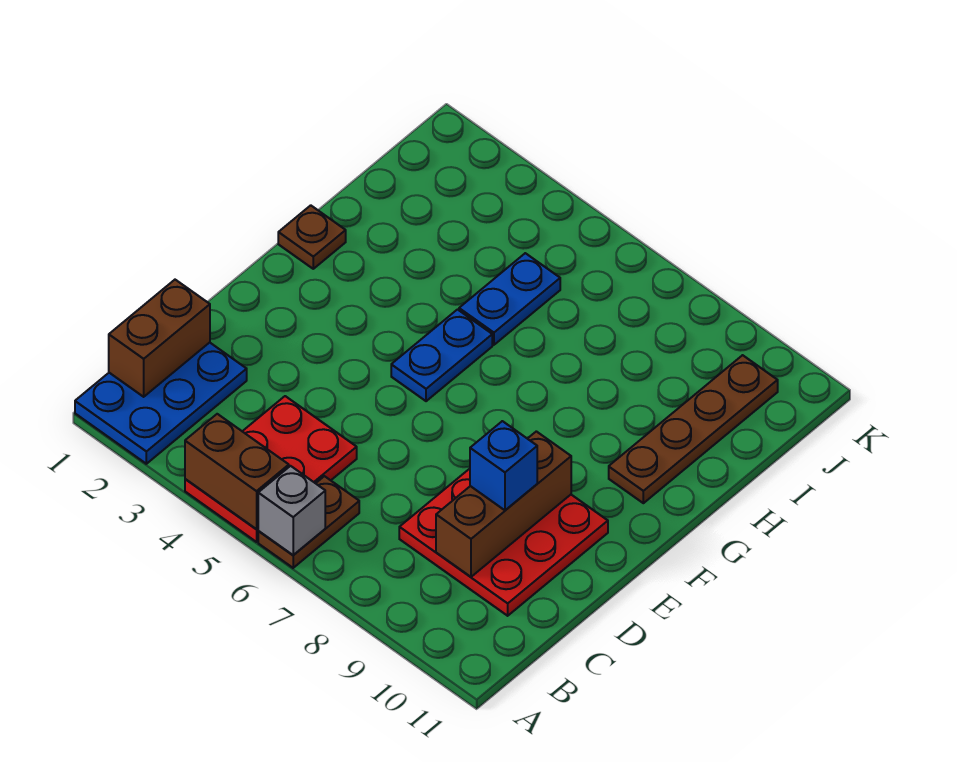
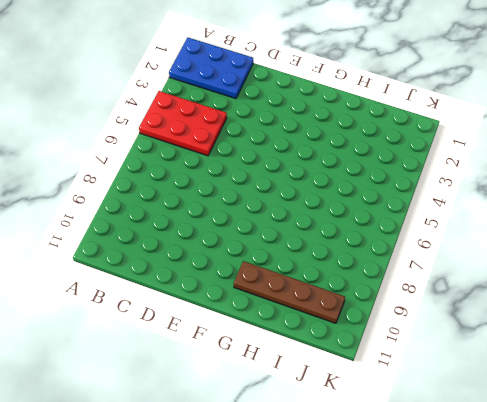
none -> brown 1x2 plate [258,476,359,568]
none -> red 3x3 plate [399,469,608,616]
none -> blue 1x2 plate [391,310,492,401]

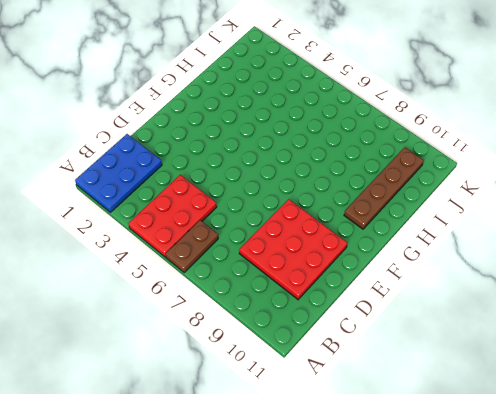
none -> blue 1x2 plate [391,310,492,401]
none -> brown 1x1 plate [278,205,346,269]
none -> blue 1x2 plate [459,253,560,345]

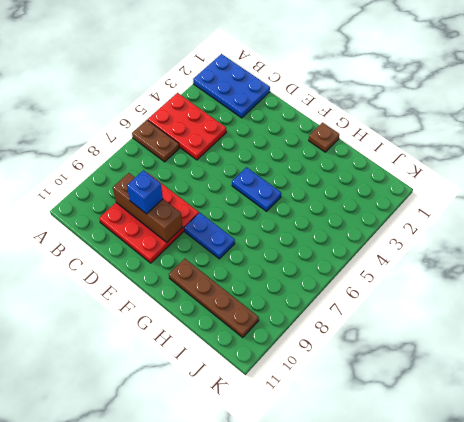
blue 1x2 plate [184,213,235,259] -> blue 1x2 plate moved to [459,253,560,345]
none -> brown 1x2 brick [185,414,289,529]
none -> grey 1x1 brick [258,466,325,555]
none -> brown 1x2 brick [109,280,210,397]

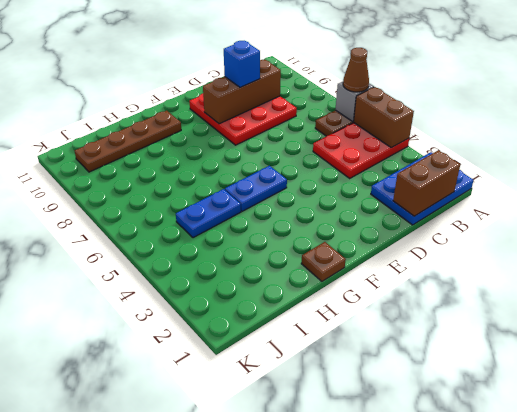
brown 1x1 cone [343,48,369,92] -> none

